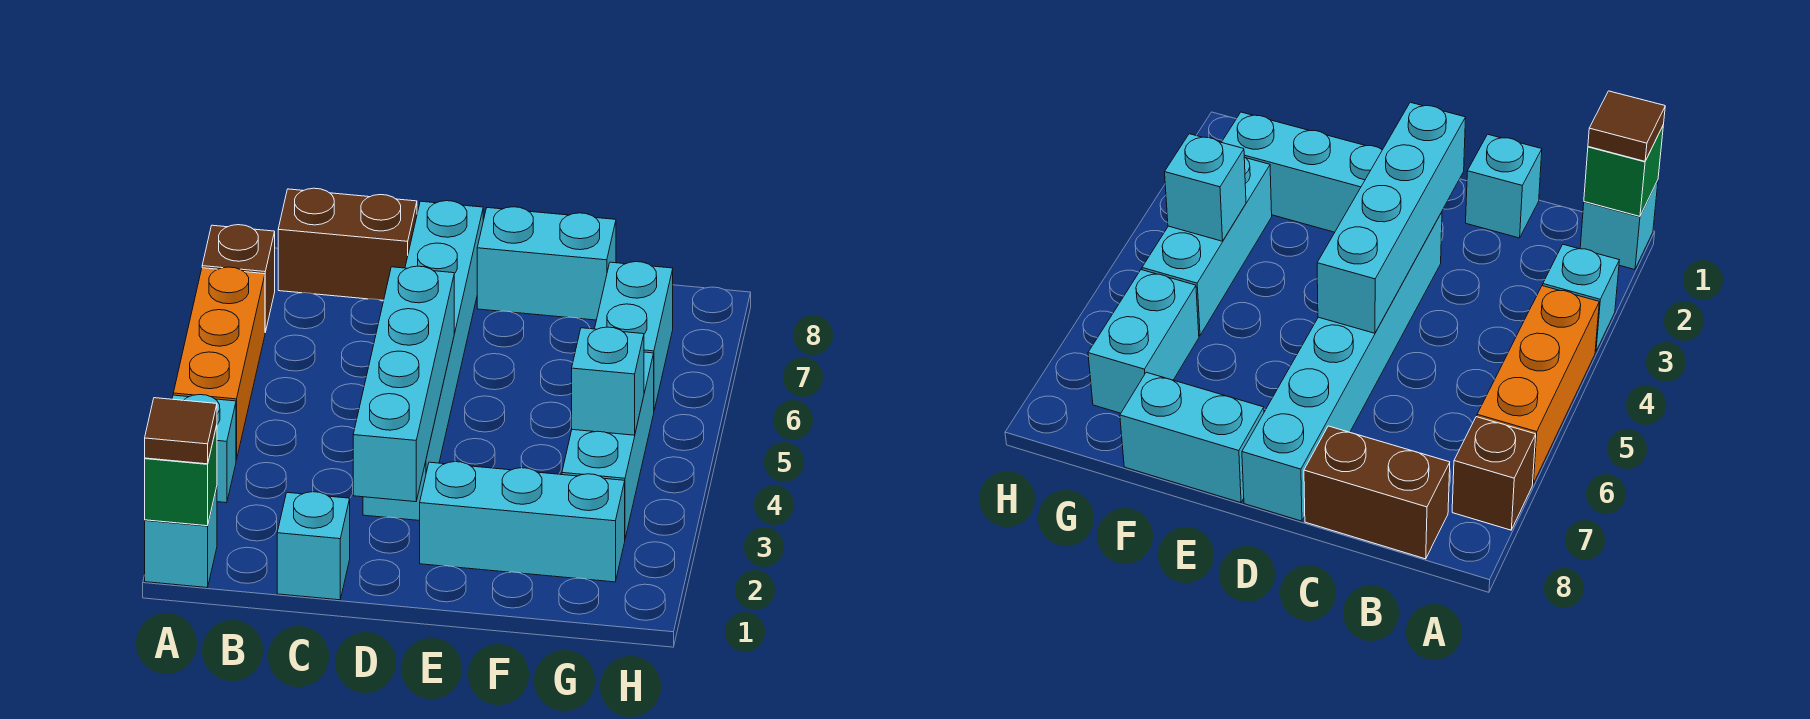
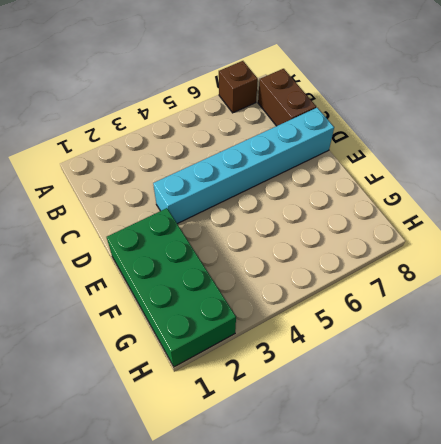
green 2x4 brick [107,208,236,367] -> cyan 1x3 brick [420,462,625,582]
none -> cyan 1x1 brick [145,487,217,588]
none -> cyan 1x1 brick [172,395,236,503]
none -> orange 1x3 brick [173,267,265,460]

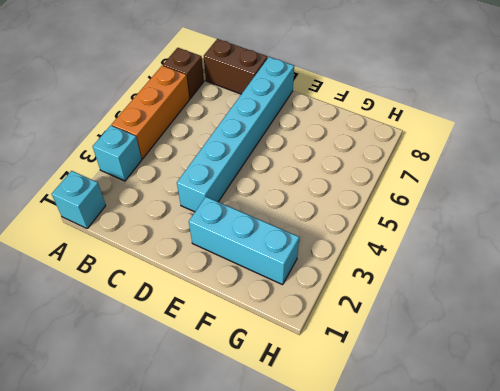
none -> cyan 1x1 brick [277,492,350,600]
none -> cyan 1x2 brick [477,207,616,320]
none -> cyan 1x3 brick [562,352,654,538]

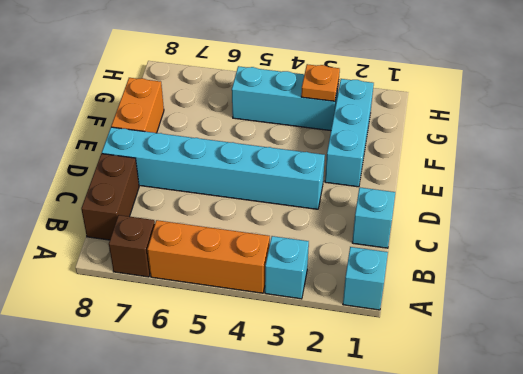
orange 1x2 brick [111,78,164,133] -> cyan 1x2 brick [477,207,616,320]
orange 1x1 plate [301,64,340,101] -> none
none -> cyan 1x2 brick [595,262,673,410]
none -> green 1x1 brick [145,426,217,526]
none -> cyan 1x4 brick [353,266,454,502]

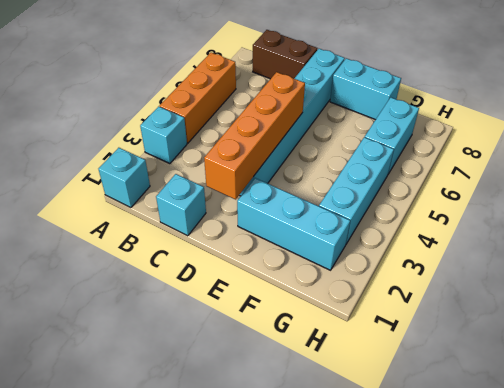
orange 1x4 brick [204,72,305,199] -> cyan 1x4 brick [353,266,454,502]
none -> brown 1x1 brick [202,225,275,332]
none -> green 1x1 brick [145,426,217,526]
none -> cyan 1x1 brick [572,327,644,435]

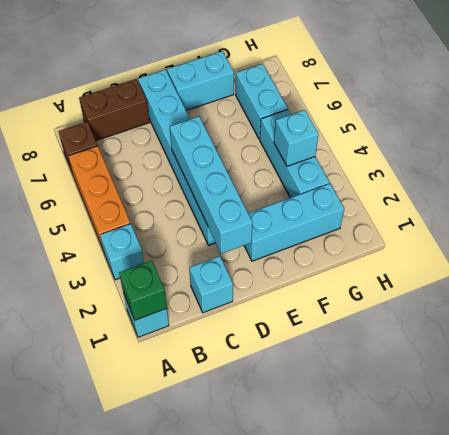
none -> brown 1x1 tile [145,398,217,464]

